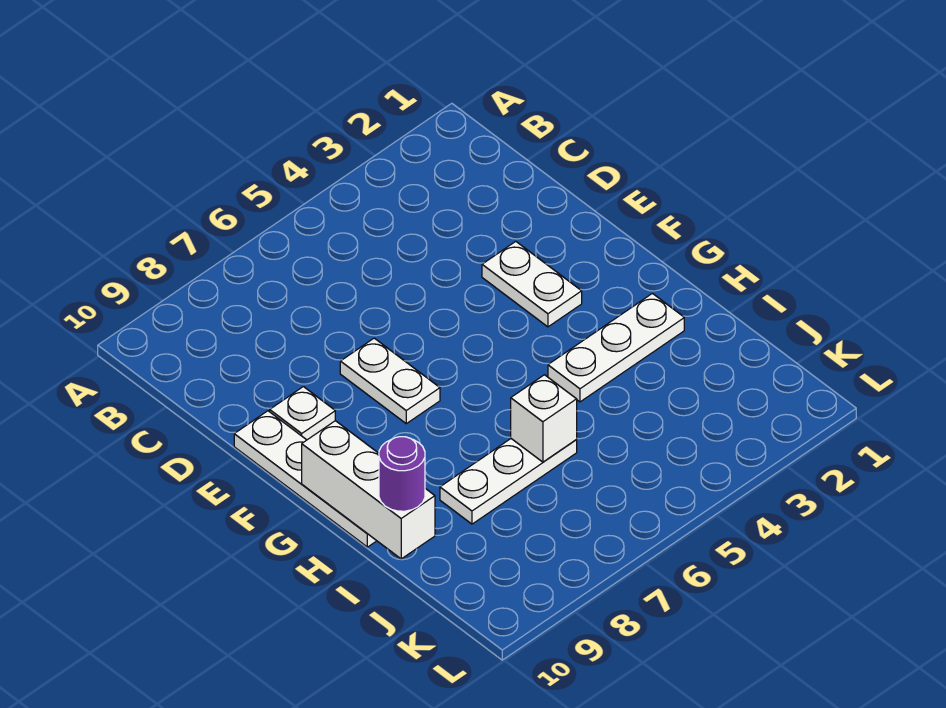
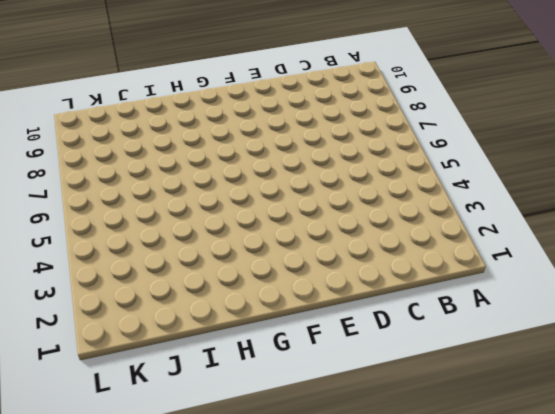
none -> white 1x2 plate [482,241,582,327]
none -> white 1x2 plate [340,338,440,424]

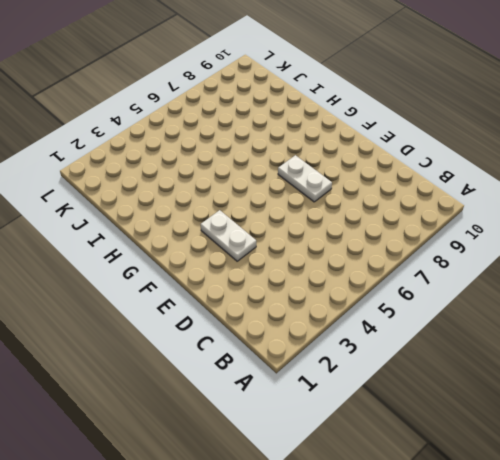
none -> white 1x1 plate [270,387,335,440]
none -> white 1x4 plate [234,411,376,547]

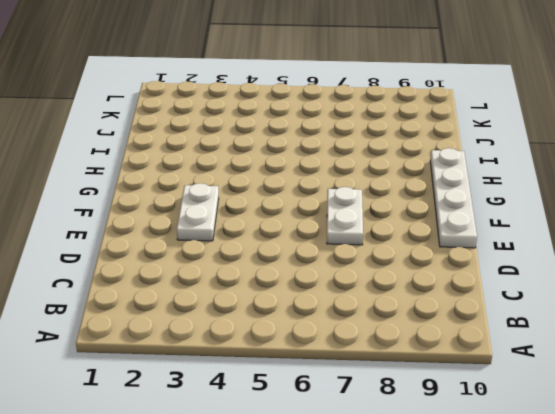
none -> white 1x1 plate [270,387,335,440]
none -> white 1x3 plate [548,293,684,402]

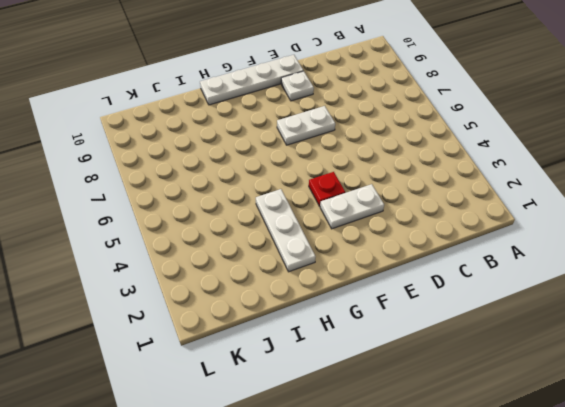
red 1x1 plate [309,172,345,206] -> none
none -> white 1x3 plate [440,439,577,524]
none -> white 1x3 brick [302,421,435,559]

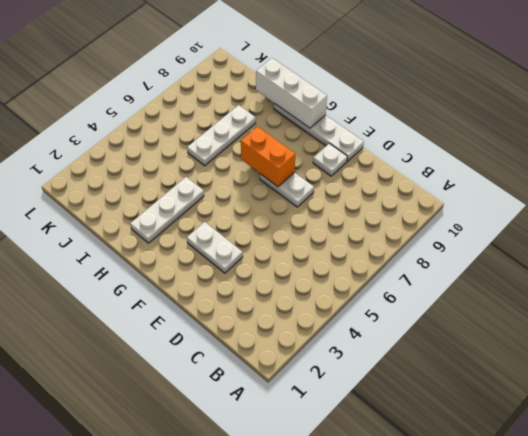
orange 1x2 brick [241,127,295,187] -> none
none -> white 1x1 brick [511,375,577,462]
none -> purple 1x1 round brick [379,437,425,511]

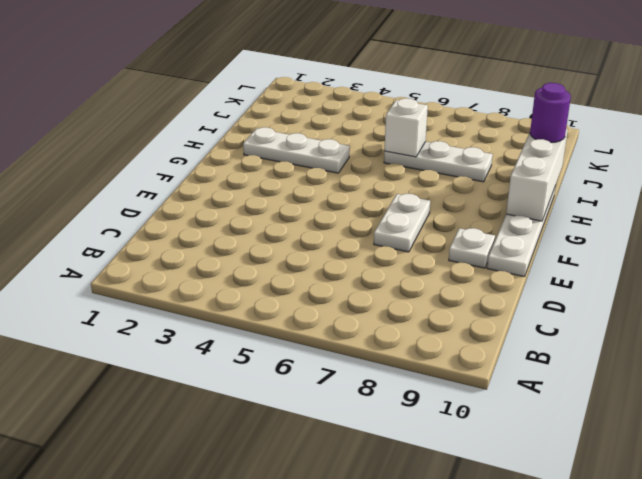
none -> white 1x2 plate [482,241,582,327]

